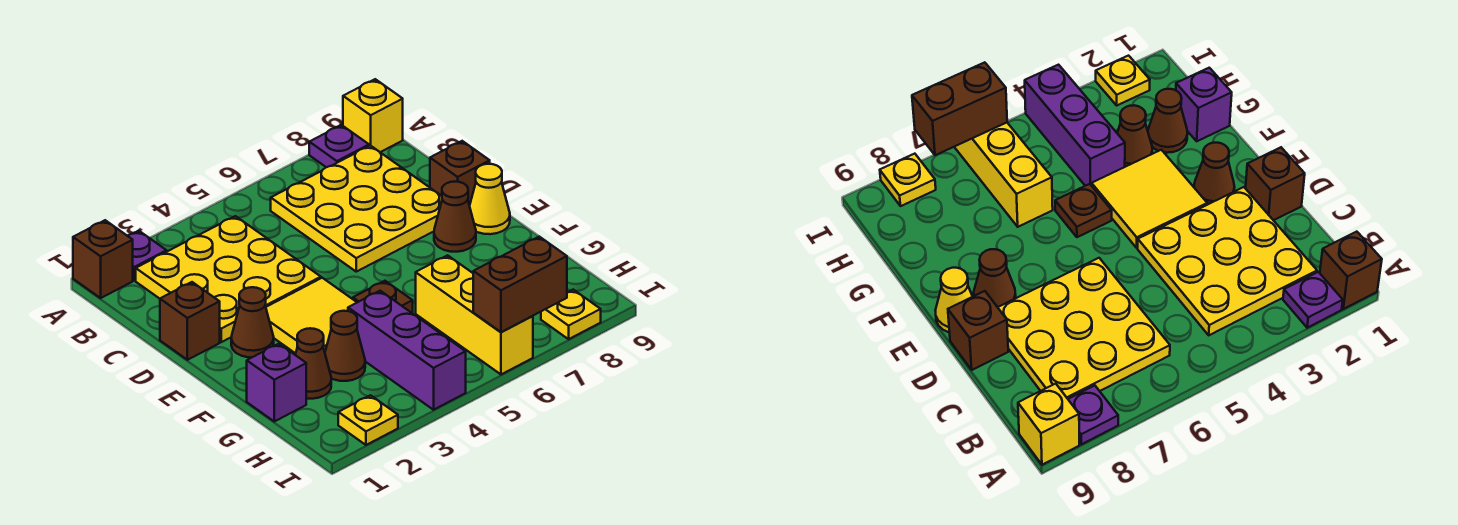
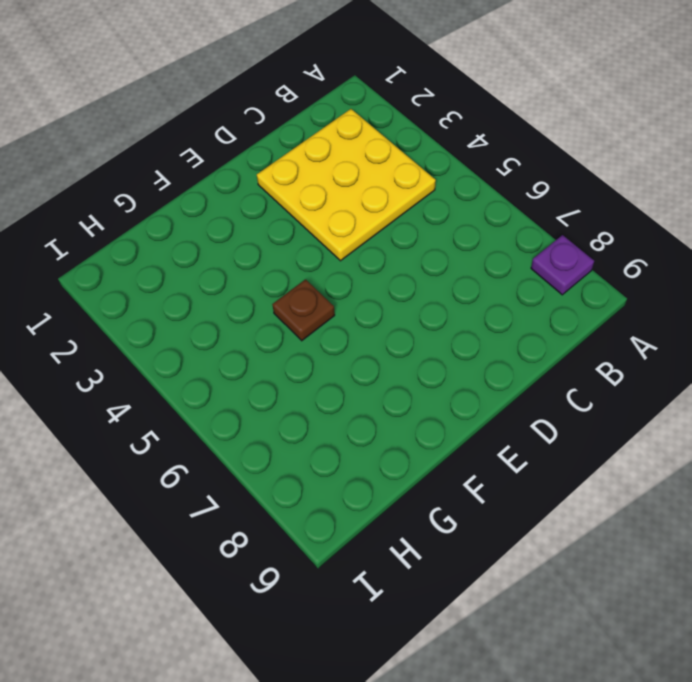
none -> brown 1x1 brick [73,220,133,298]
none -> purple 1x1 plate [128,231,167,280]
none -> yellow 1x1 brick [343,79,403,152]

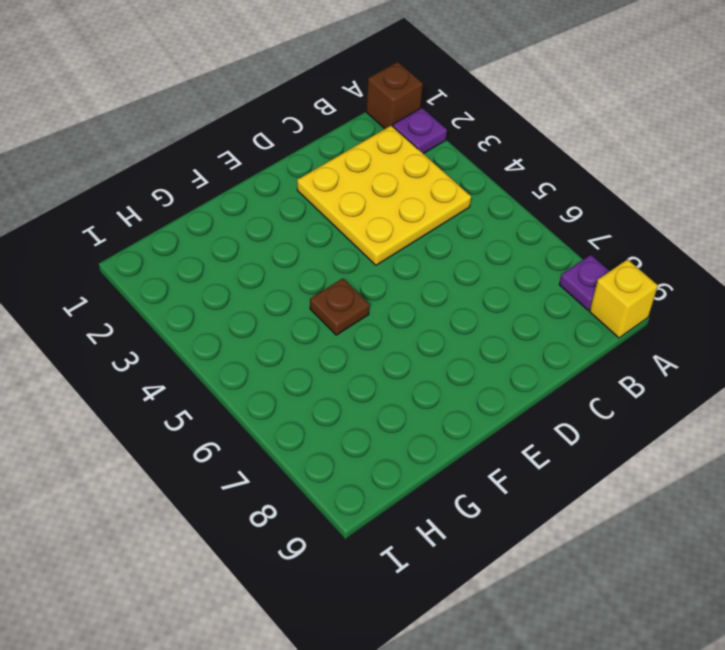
none -> yellow 3x3 plate [271,145,442,272]
none -> brown 1x1 brick [160,282,220,360]
none -> brown 1x1 brick [430,141,490,206]

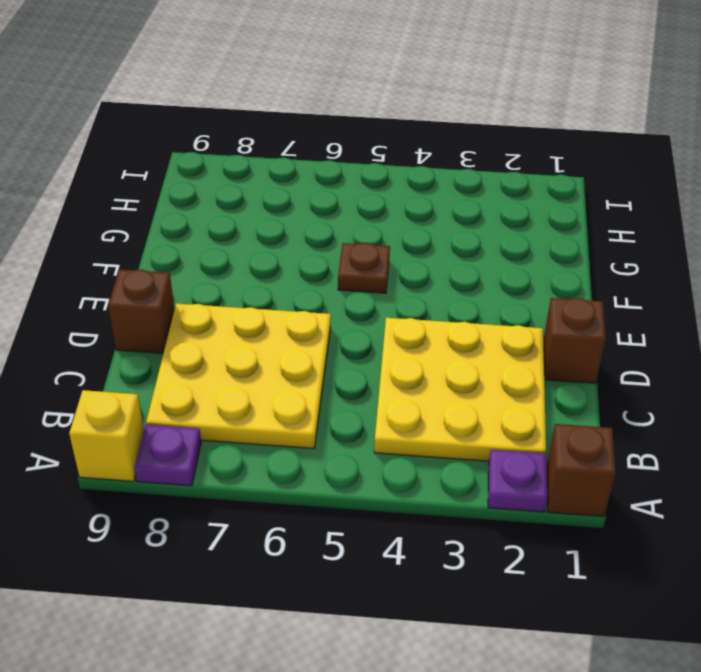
none -> brown 1x1 cone [231,287,274,358]
none -> yellow 2x2 tile [266,278,357,354]
none -> brown 1x1 cone [434,182,476,252]

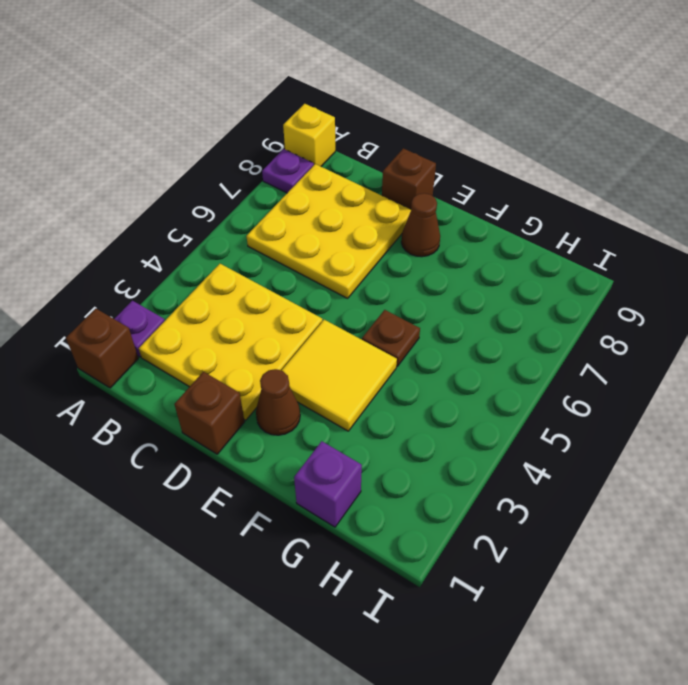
none -> yellow 1x1 cone [470,164,510,234]
none -> brown 1x1 cone [295,328,331,399]
none -> brown 1x1 cone [325,311,365,381]

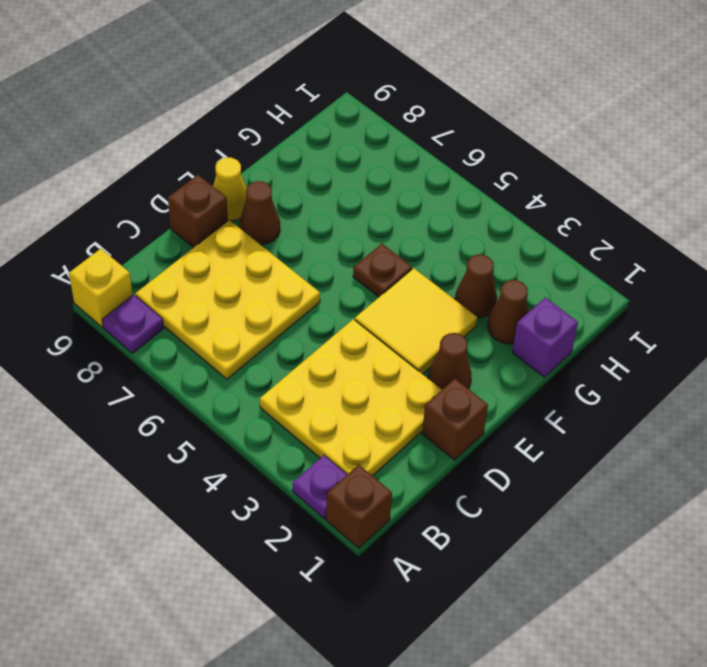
none -> purple 1x3 brick [348,291,466,410]
none -> yellow 1x3 brick [416,255,533,374]
none -> yellow 1x1 plate [338,395,398,445]

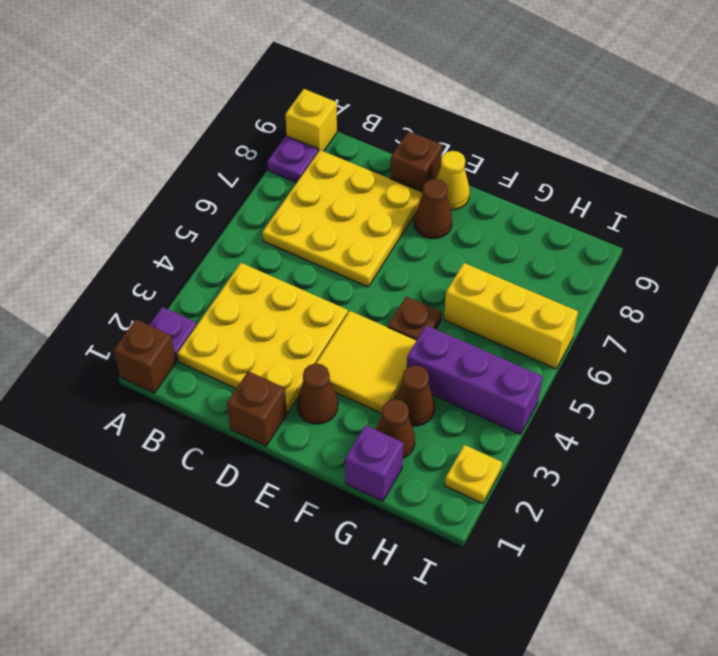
none -> yellow 1x1 plate [541,290,601,339]
none -> brown 1x2 brick [473,237,567,332]

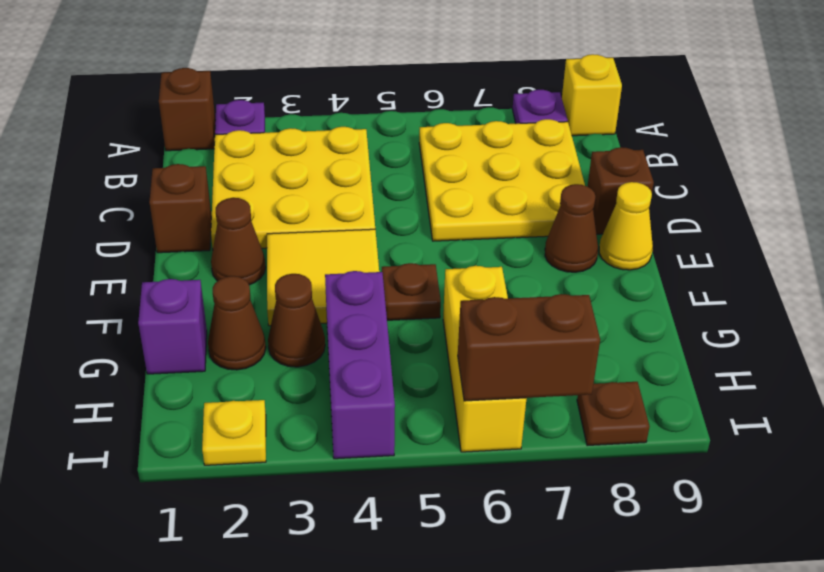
brown 1x1 plate [577,382,650,446] -> yellow 1x1 plate [541,290,601,339]

